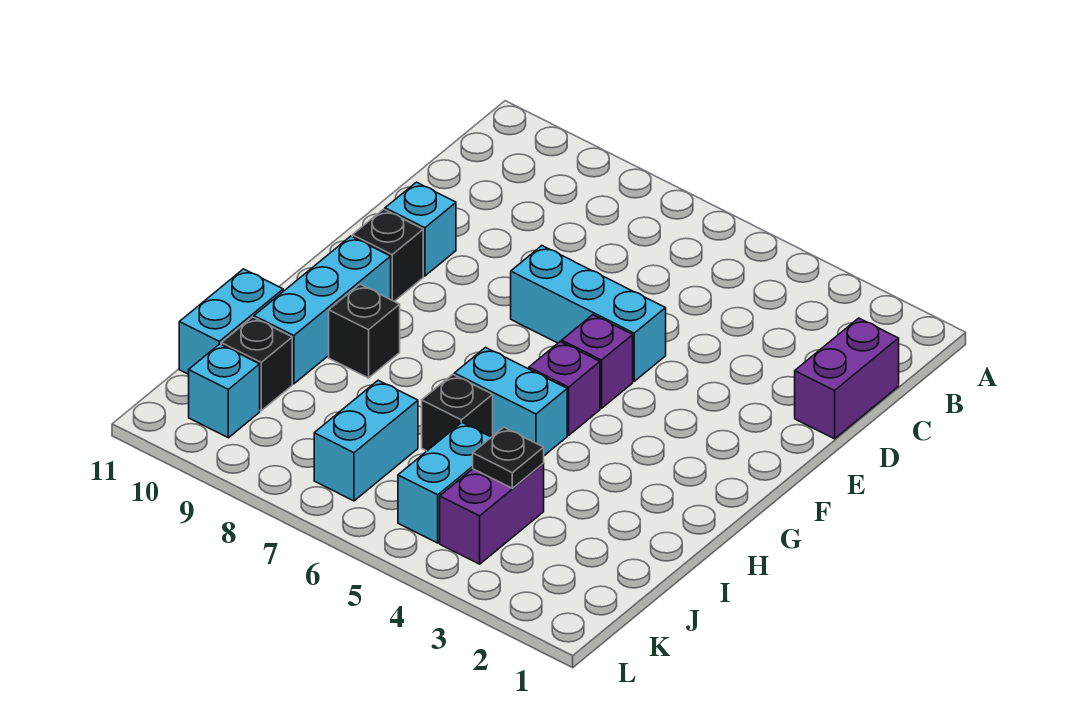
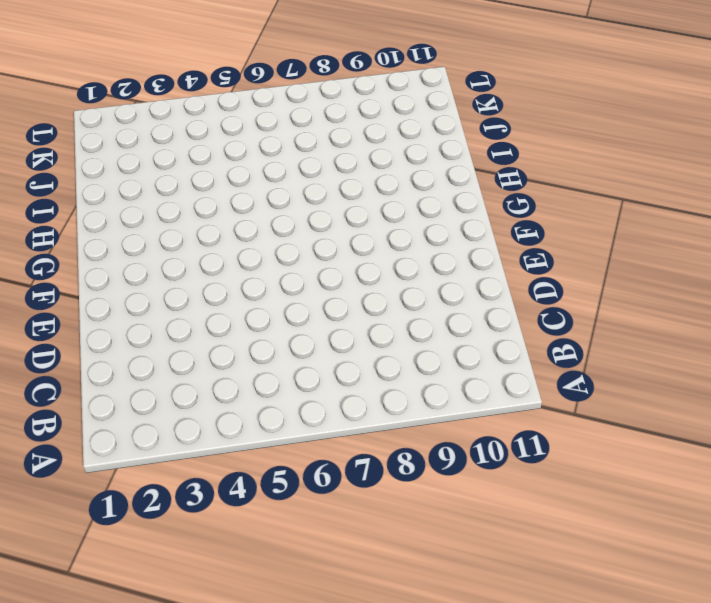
none -> purple 1x2 brick [795,318,899,439]
none -> cyan 1x3 brick [511,246,666,381]
none -> cyan 1x1 brick [385,182,456,276]

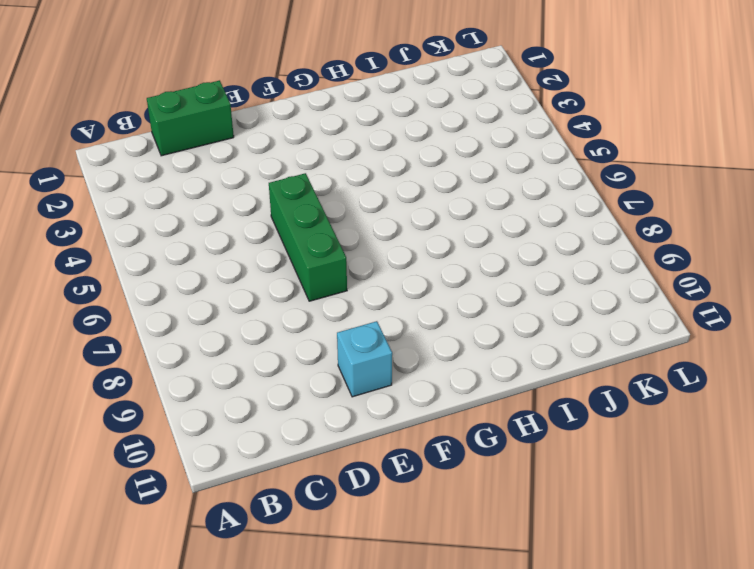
green 1x2 brick [147,80,234,156] -> purple 1x2 brick [795,318,899,439]
green 1x3 brick [269,173,347,301] -> cyan 1x3 brick [511,246,666,381]
none -> purple 1x1 brick [562,315,633,408]
none -> black 1x1 brick [352,209,423,301]
none -> purple 1x1 brick [529,342,600,435]

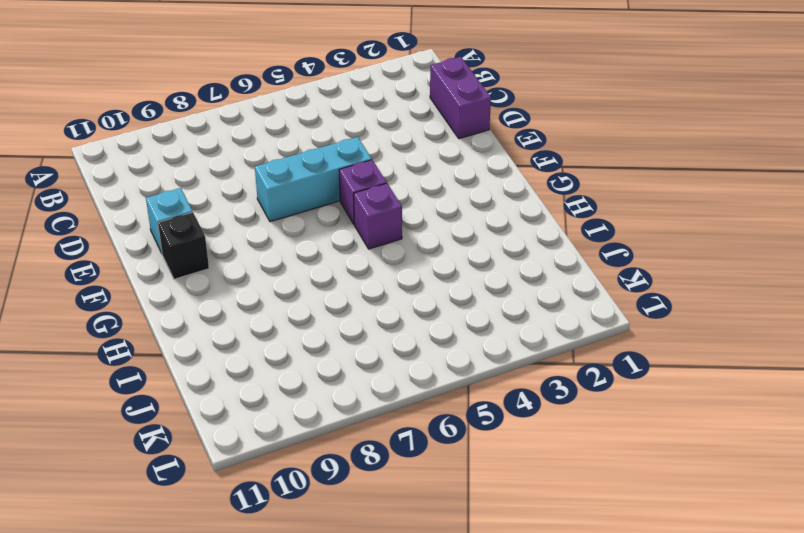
none -> cyan 1x3 brick [254,236,391,384]
none -> cyan 1x2 brick [454,348,567,456]
none -> black 1x1 brick [329,284,400,378]

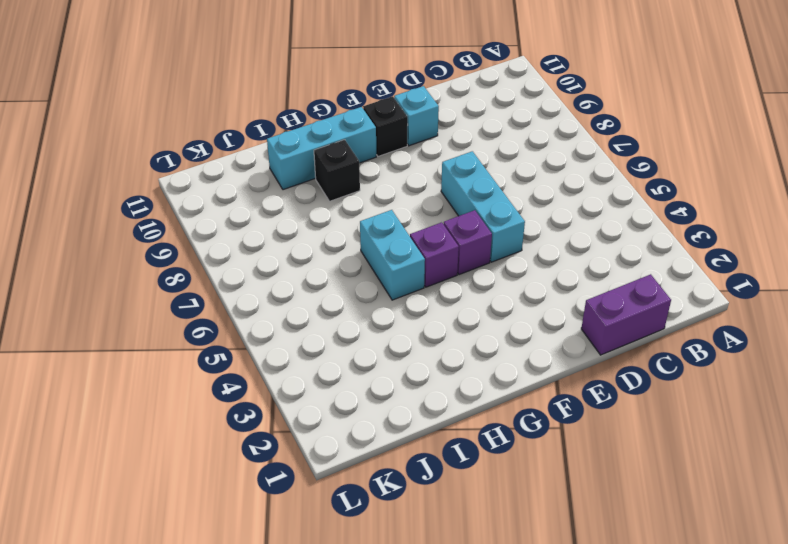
none -> black 1x1 brick [422,375,493,451]
none -> cyan 1x2 brick [179,269,283,374]
none -> purple 1x2 brick [440,464,544,564]

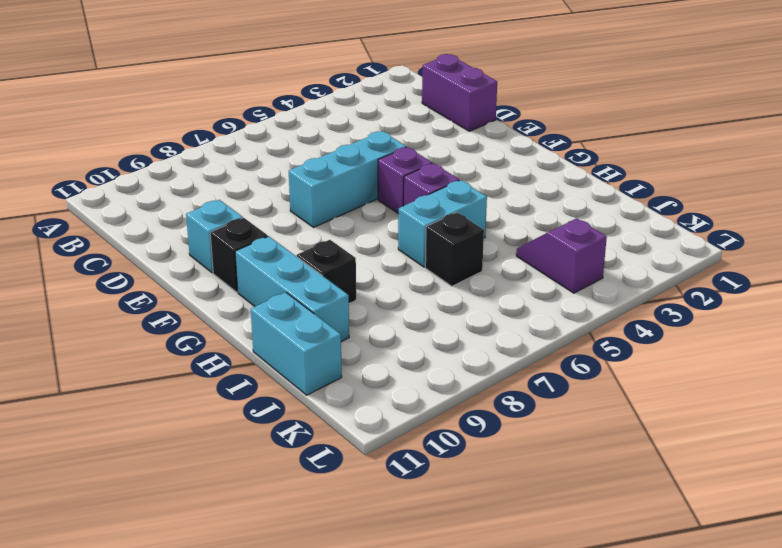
purple 1x2 slope [516,218,607,293] -> purple 1x2 brick [440,464,544,564]
none -> cyan 1x2 brick [398,423,491,543]
none -> cyan 1x2 brick [314,380,418,501]
none -> black 1x1 brick [221,317,292,411]

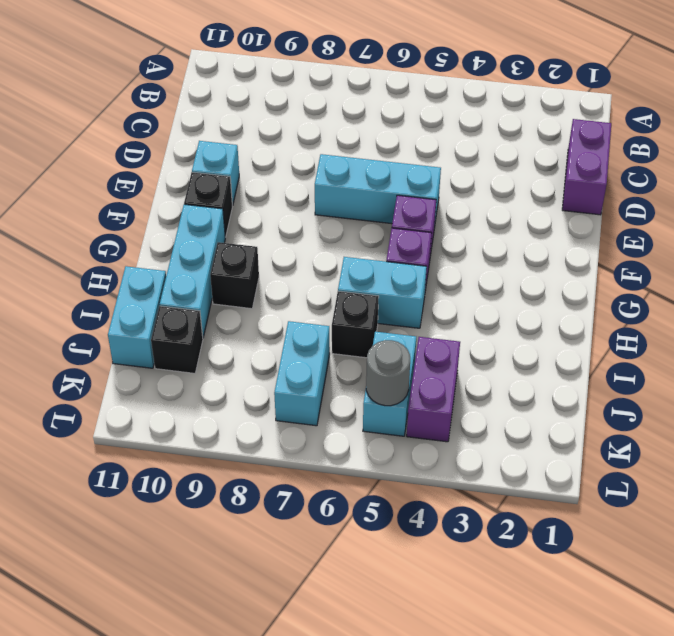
grey 1x1 round brick [366,340,410,406] -> none
none -> cyan 1x1 brick [189,344,260,438]
none -> black 1x1 plate [473,427,544,488]

